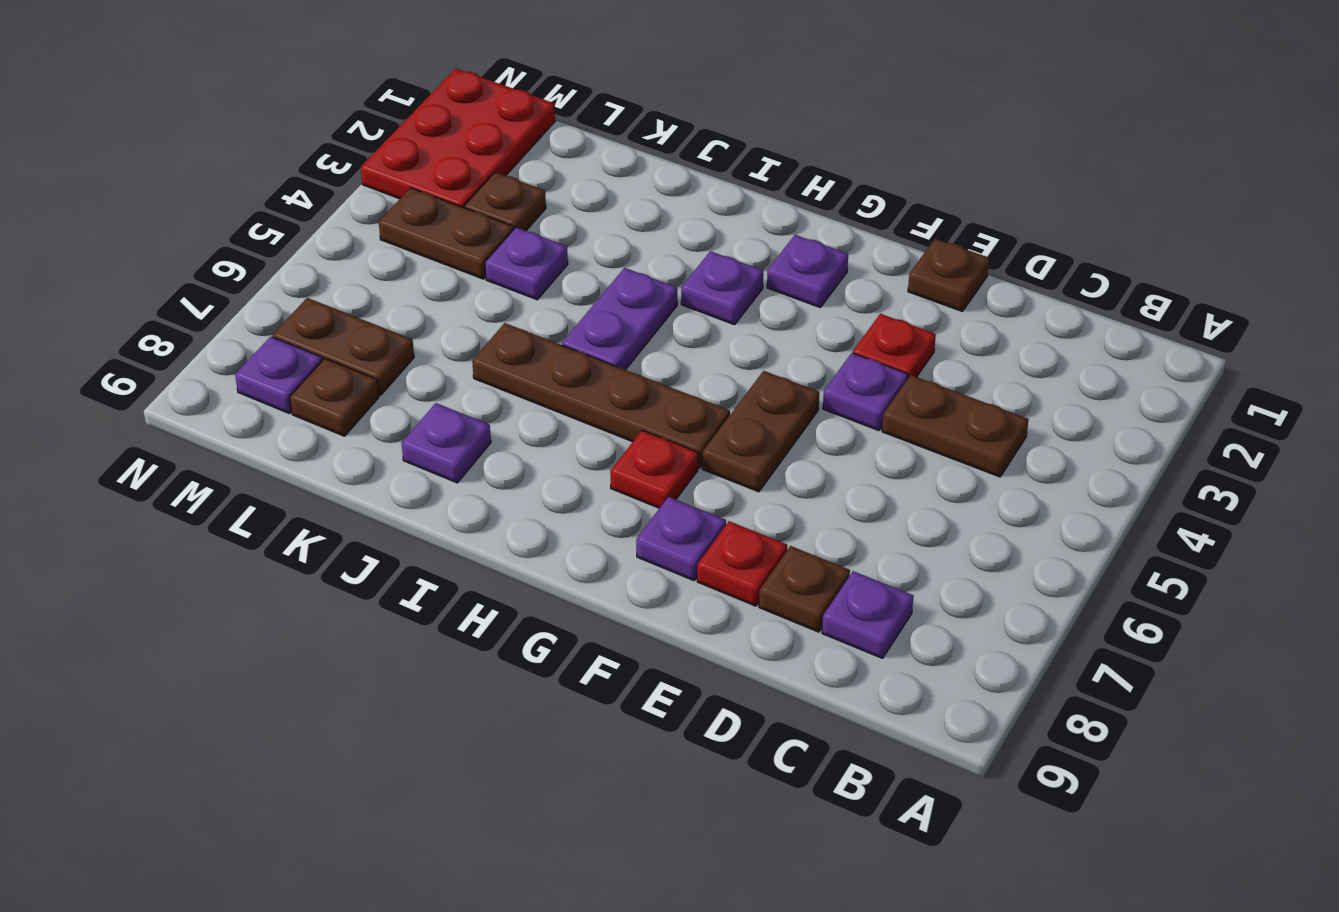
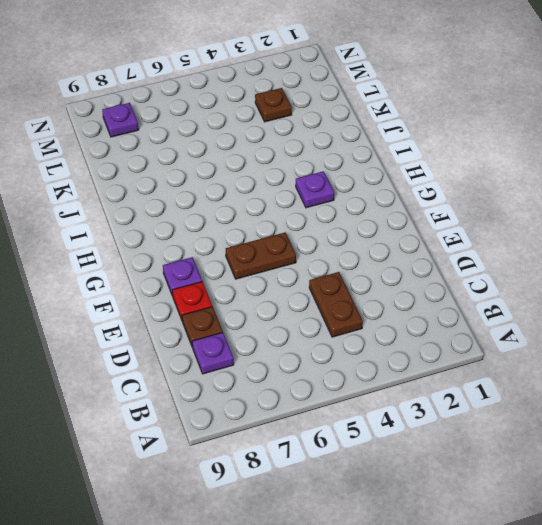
none -> brown 1x1 plate [908,239,990,312]
none -> red 1x1 plate [853,314,936,379]
none -> purple 1x1 plate [823,353,908,431]

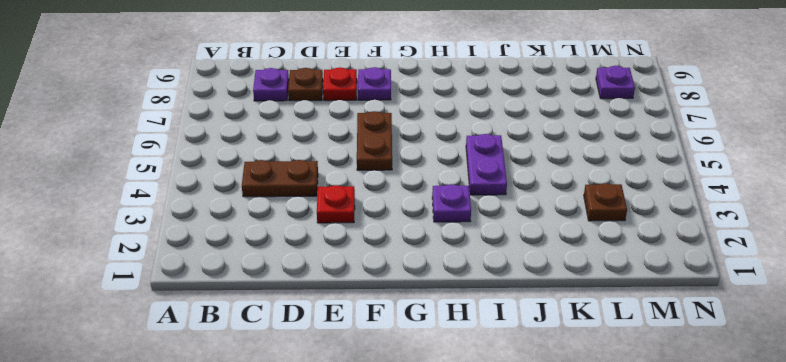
none -> brown 1x1 plate [908,239,990,312]
none -> purple 1x1 plate [823,353,908,431]
none -> purple 1x1 plate [767,235,848,307]

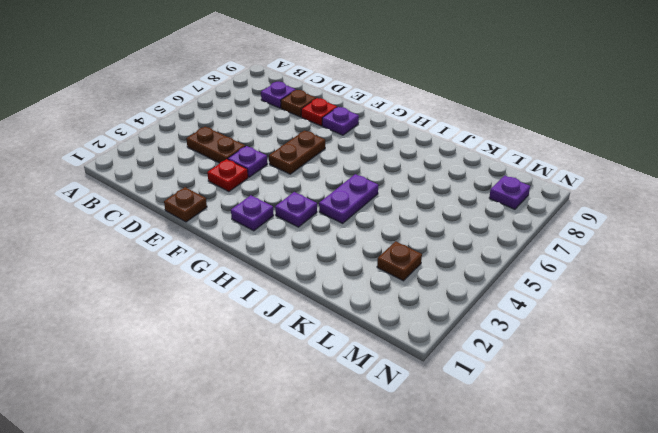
none -> brown 1x4 plate [472,323,730,468]
none -> red 1x1 plate [610,430,698,508]
none -> purple 1x1 plate [402,403,491,483]

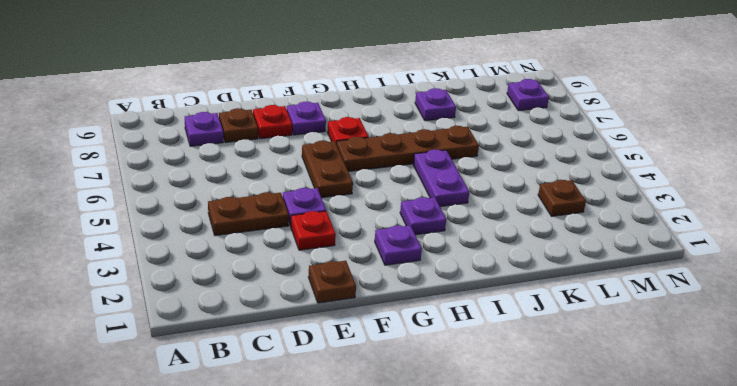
none -> purple 1x1 plate [485,227,568,300]
none -> brown 1x2 plate [379,188,514,279]
none -> brown 1x2 plate [272,298,414,395]

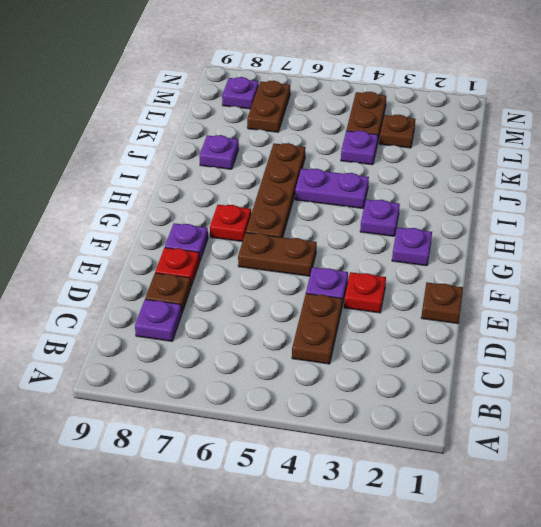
none -> brown 1x1 plate [290,358,379,436]
none -> red 2x3 plate [361,69,555,208]

